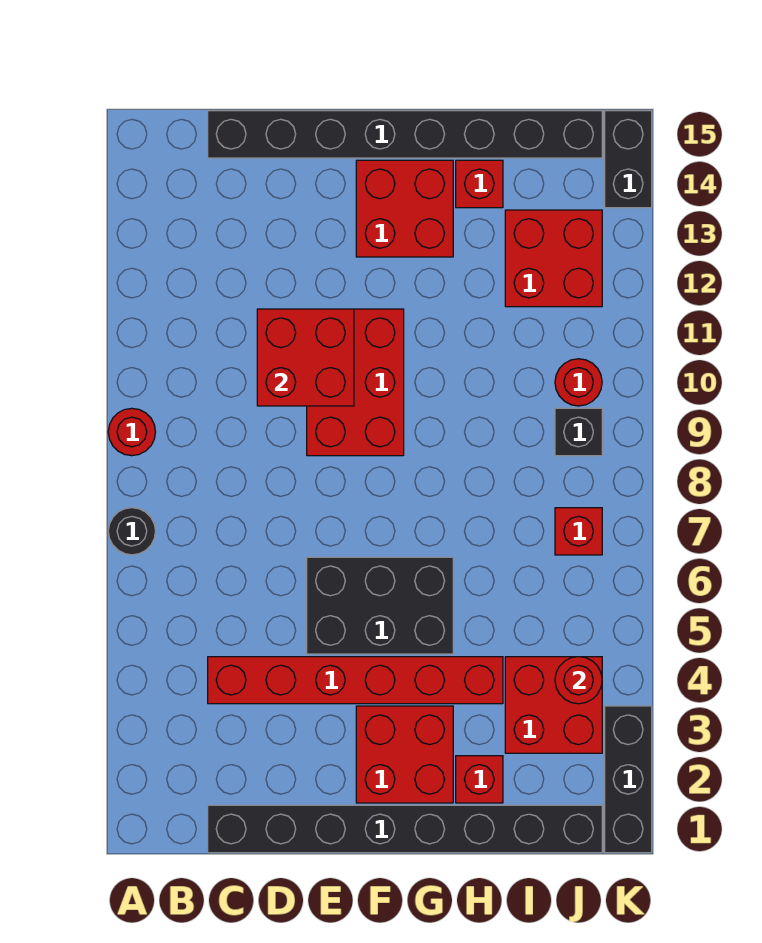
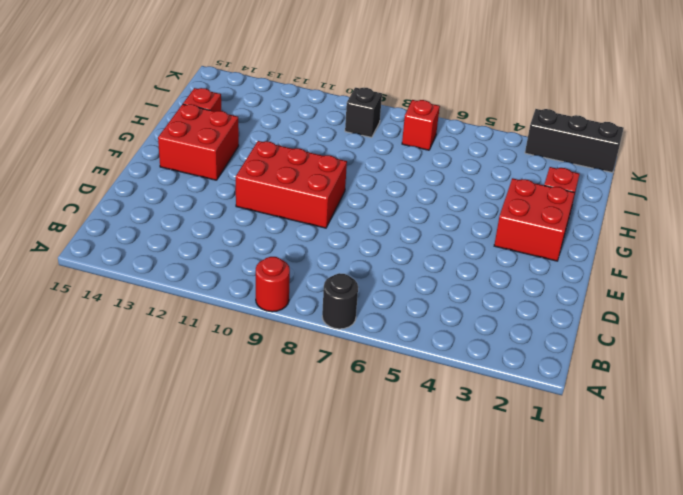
none -> black 1x8 brick [208,805,602,853]
none -> red 1x6 brick [208,657,503,704]
none -> black 1x8 brick [208,111,602,158]

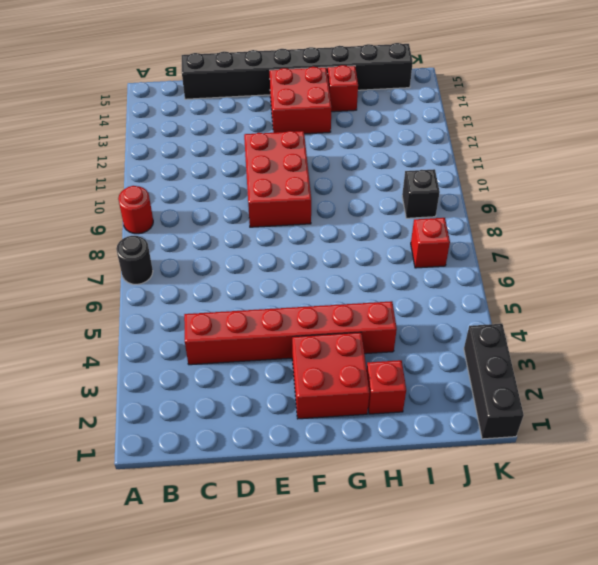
none -> black 1x8 brick [208,805,602,853]
none -> black 2x3 brick [307,557,453,654]
none -> red 2x2 brick [505,657,602,753]

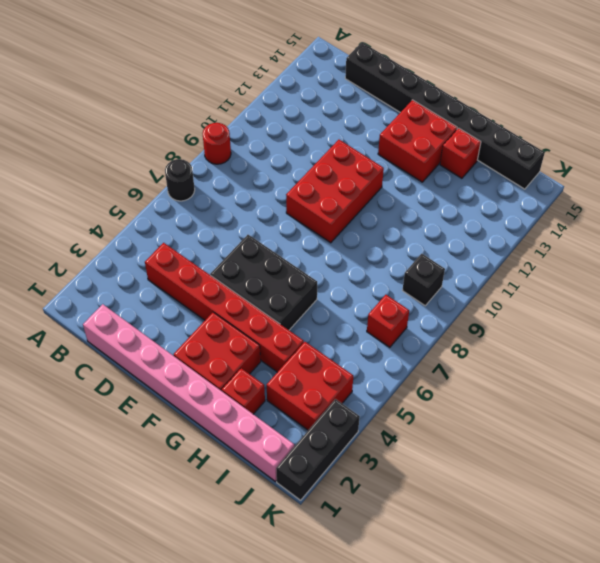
pink 1x8 brick [83,304,294,481] -> black 1x8 brick [208,805,602,853]
none -> red 2x2 brick [505,210,602,307]
none -> red 1x1 round brick [555,359,602,406]
none -> black 1x2 brick [605,111,652,208]

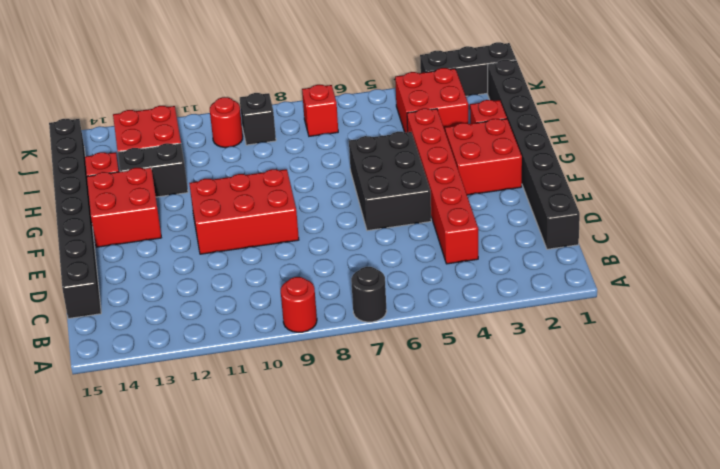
black 1x2 brick [118,143,188,197] -> black 1x2 brick moved to [605,111,652,208]
none -> red 2x2 brick [257,309,354,406]
none -> red 1x1 round brick [555,657,602,704]

